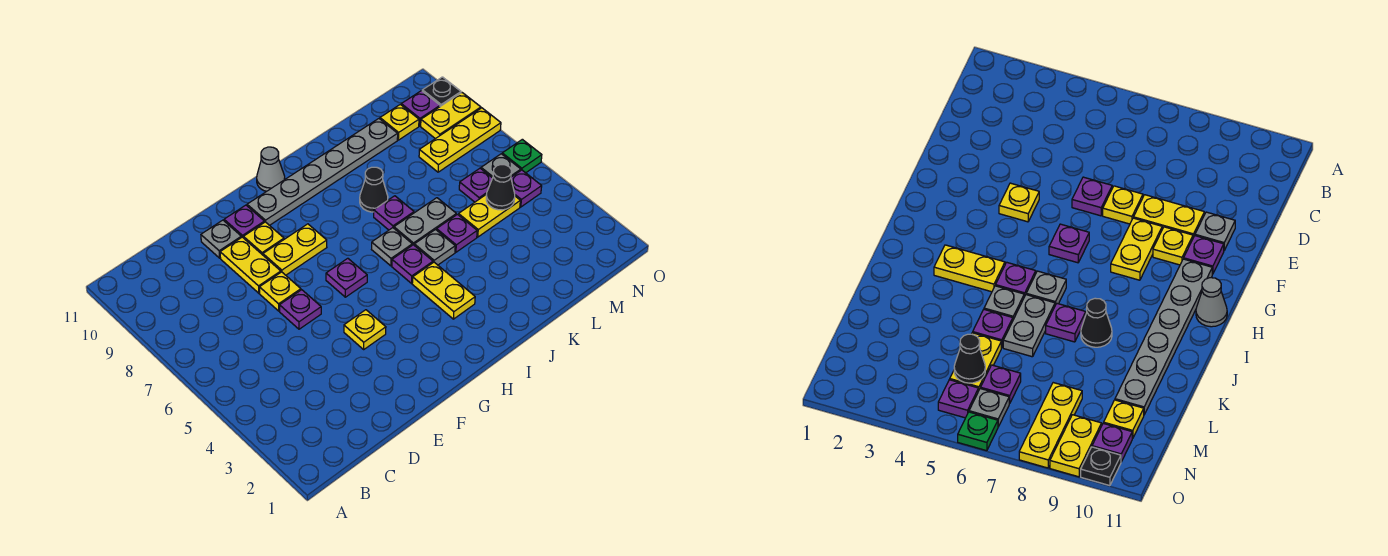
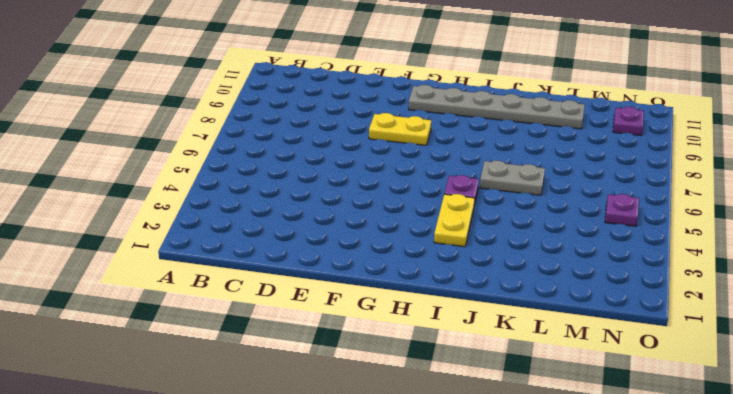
none -> purple 1x1 plate [280,290,321,329]
none -> yellow 1x1 plate [259,272,301,311]
none -> yellow 1x2 plate [220,237,281,293]
none -> grey 1x1 plate [201,220,241,258]

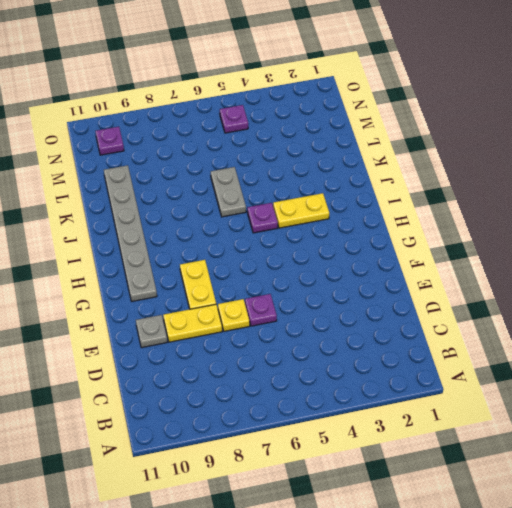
none -> yellow 1x1 plate [344,310,386,349]
none -> yellow 1x1 plate [243,222,284,255]
none -> purple 1x1 plate [224,205,264,237]
none -> purple 1x1 plate [326,258,367,297]

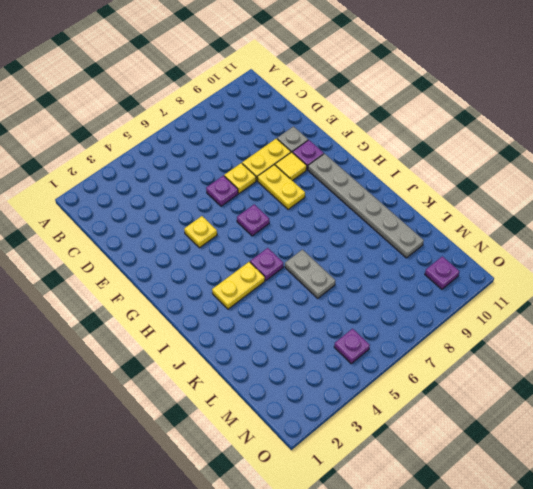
yellow 1x1 tile [275,152,307,181] -> yellow 1x1 plate [243,222,284,255]
none -> grey 1x1 cone [257,147,285,191]
none -> grey 1x1 plate [372,228,412,266]
none -> grey 1x1 plate [414,230,455,265]
none -> purple 1x1 plate [374,196,414,230]

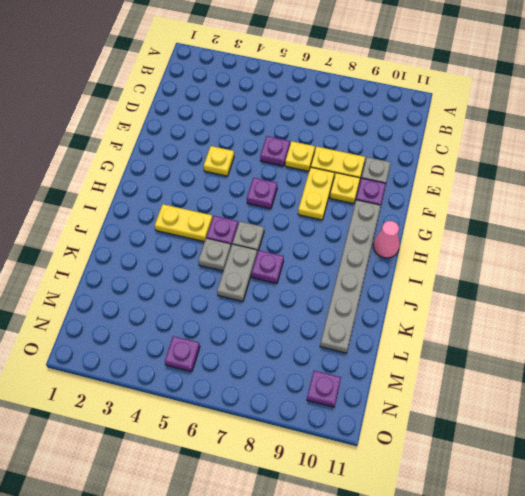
pink 1x1 cone [373,221,400,258] -> grey 1x1 cone [257,147,285,191]
none -> black 1x1 cone [360,167,388,212]
none -> purple 1x1 plate [437,214,477,252]
none -> yellow 1x2 plate [458,194,520,237]
none -> purple 1x1 plate [459,168,492,202]

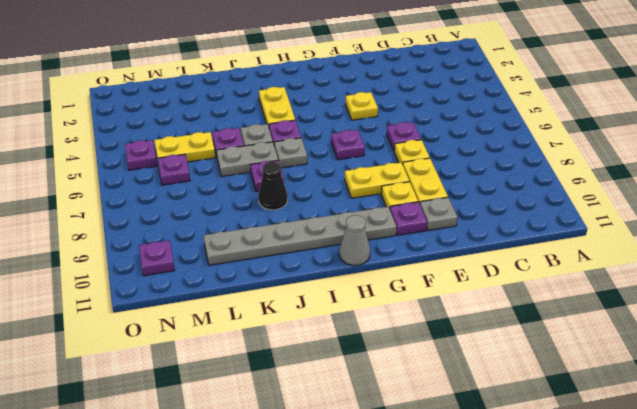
none -> yellow 1x3 plate [419,108,501,172]
none -> yellow 1x1 plate [380,104,419,140]
none -> grey 1x1 plate [481,154,521,178]
none -> yellow 1x2 plate [421,93,481,139]

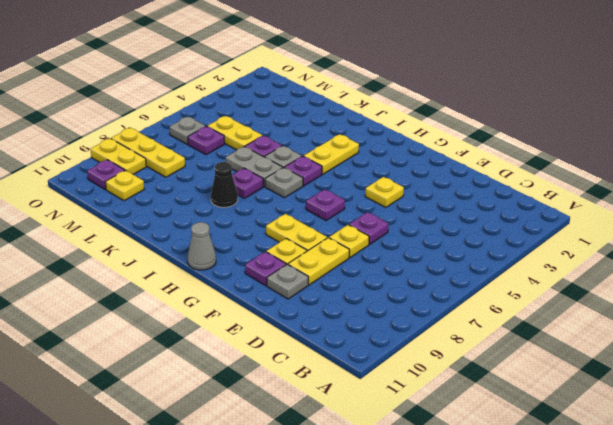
none -> grey 1x6 plate [247,119,398,225]
none -> purple 1x1 plate [511,170,542,207]
none -> green 1x1 plate [502,139,542,173]
none -> black 1x1 plate [422,77,461,106]

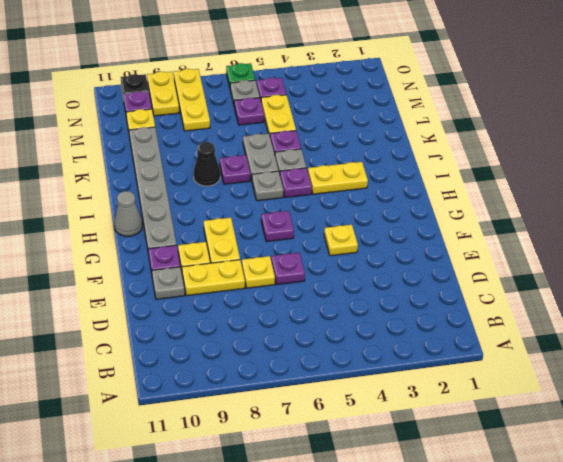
none -> black 1x1 cone [486,165,515,210]

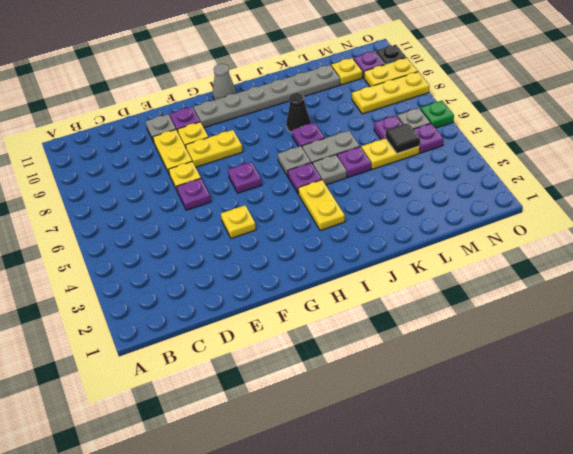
black 1x1 tile [385,123,420,153] -> black 1x1 cone [486,165,515,210]

